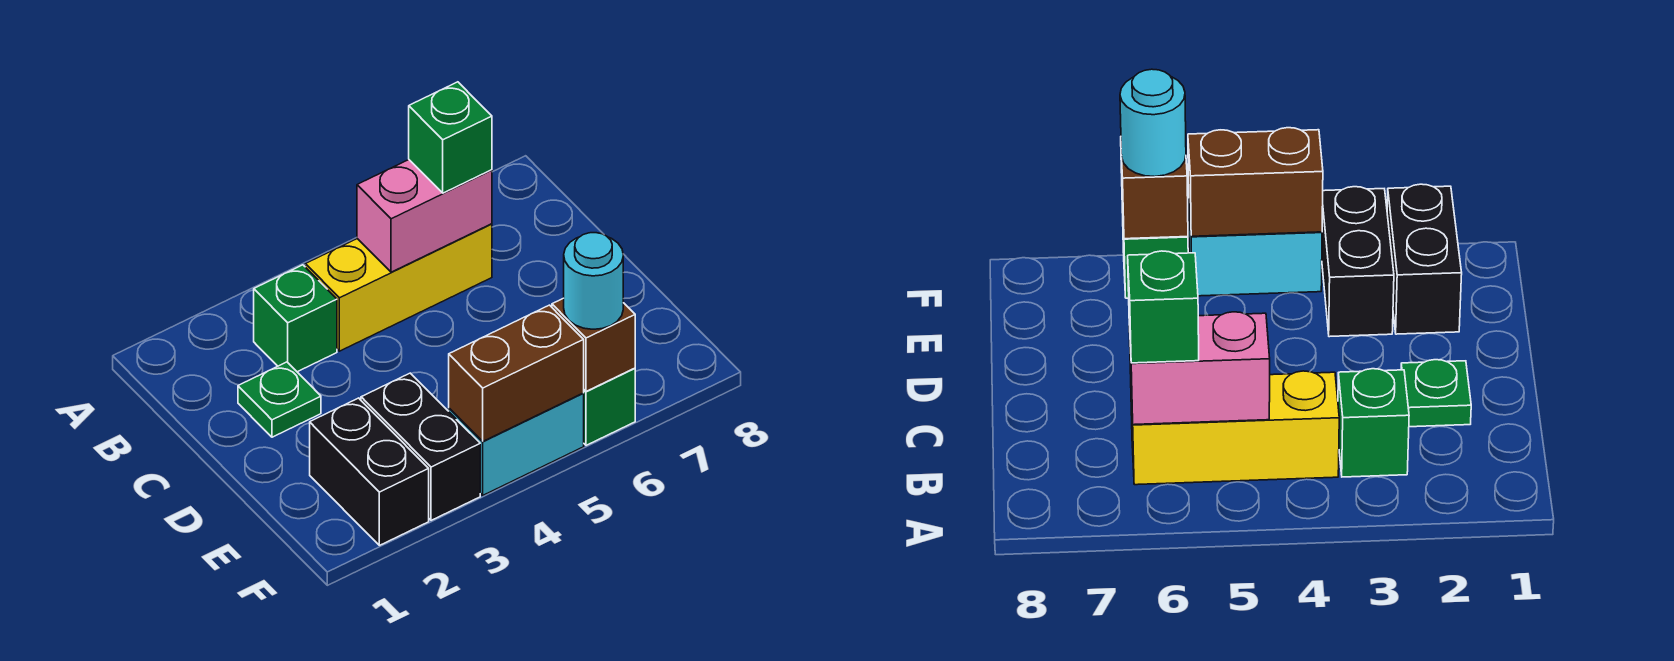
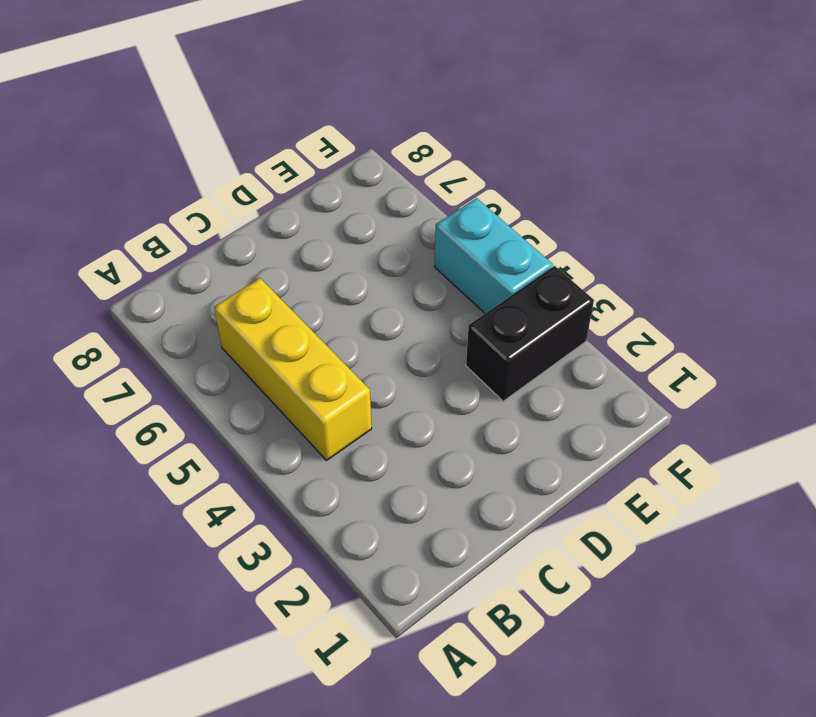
none -> green 1x1 brick [254,265,337,372]
none -> green 1x1 plate [238,362,321,437]
none -> black 1x2 brick [310,398,429,545]

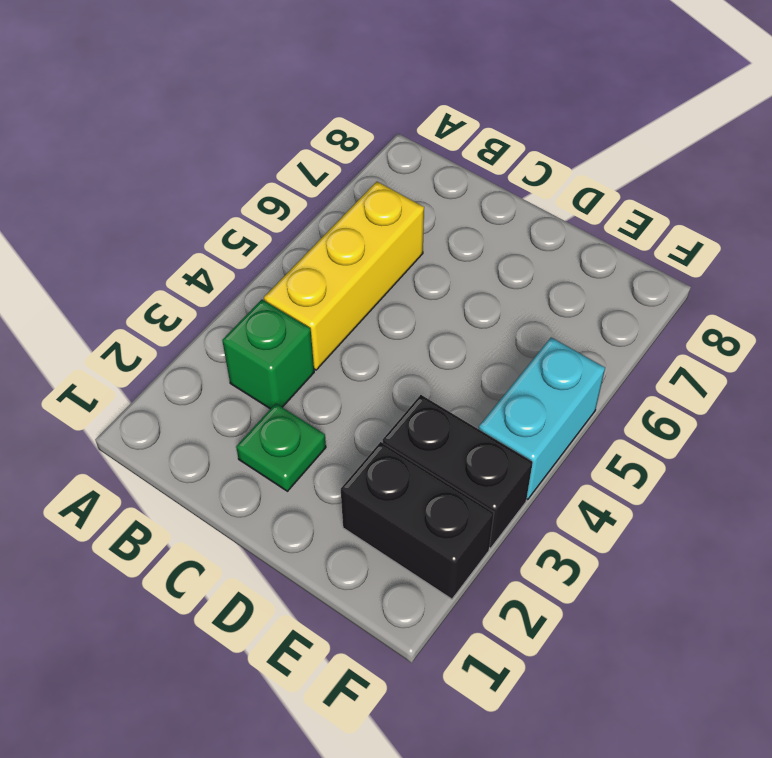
none -> green 1x1 brick [583,368,635,445]
none -> pink 1x2 brick [357,160,492,272]
none -> brown 1x2 brick [449,305,584,441]

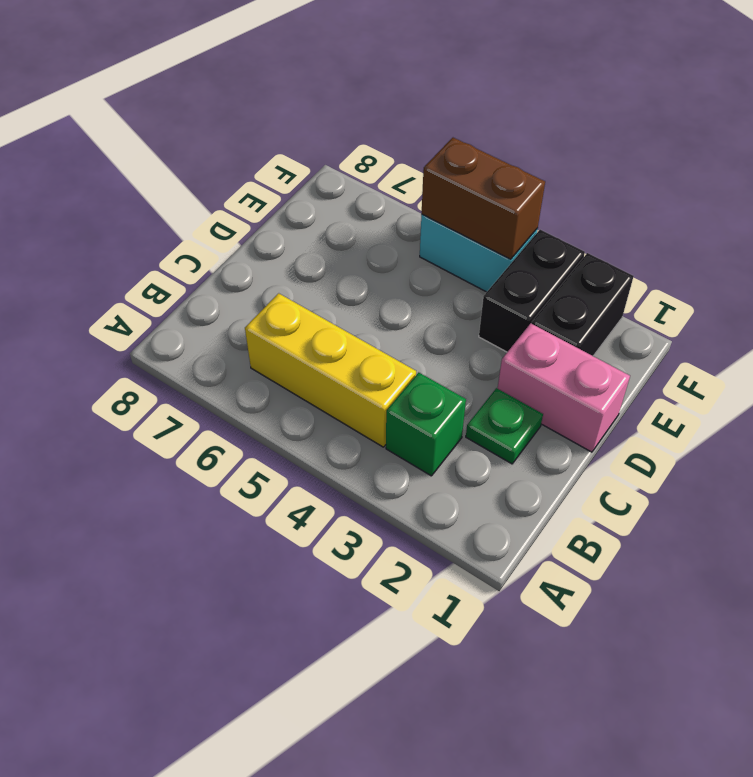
pink 1x2 brick [498,323,630,452] -> pink 1x2 brick moved to [357,160,492,272]
none -> green 1x1 brick [583,368,635,445]
none -> brown 1x1 brick [552,298,635,391]
none -> green 1x1 brick [409,82,492,193]

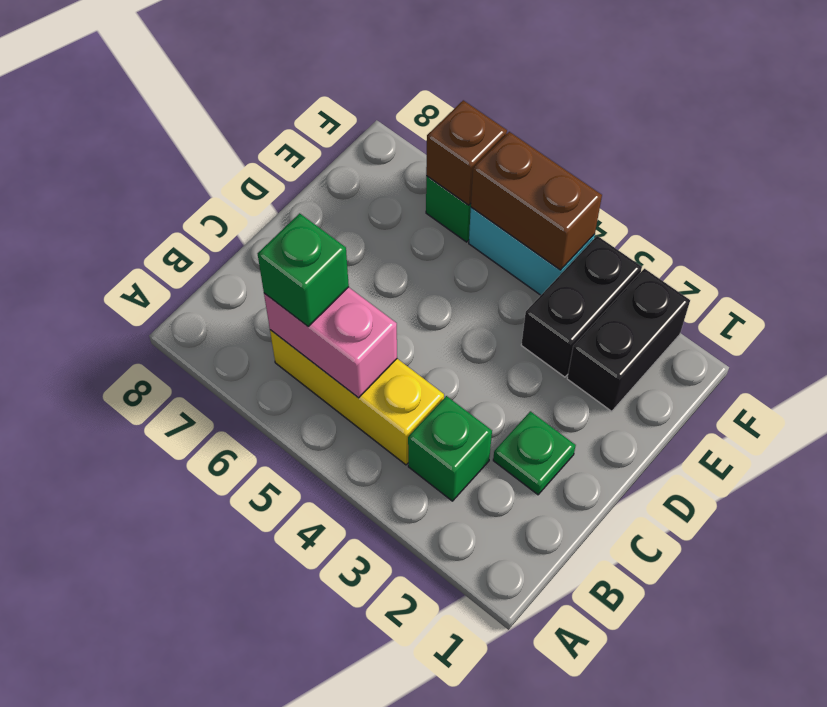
none -> cyan 1x1 round brick [564,233,623,329]

